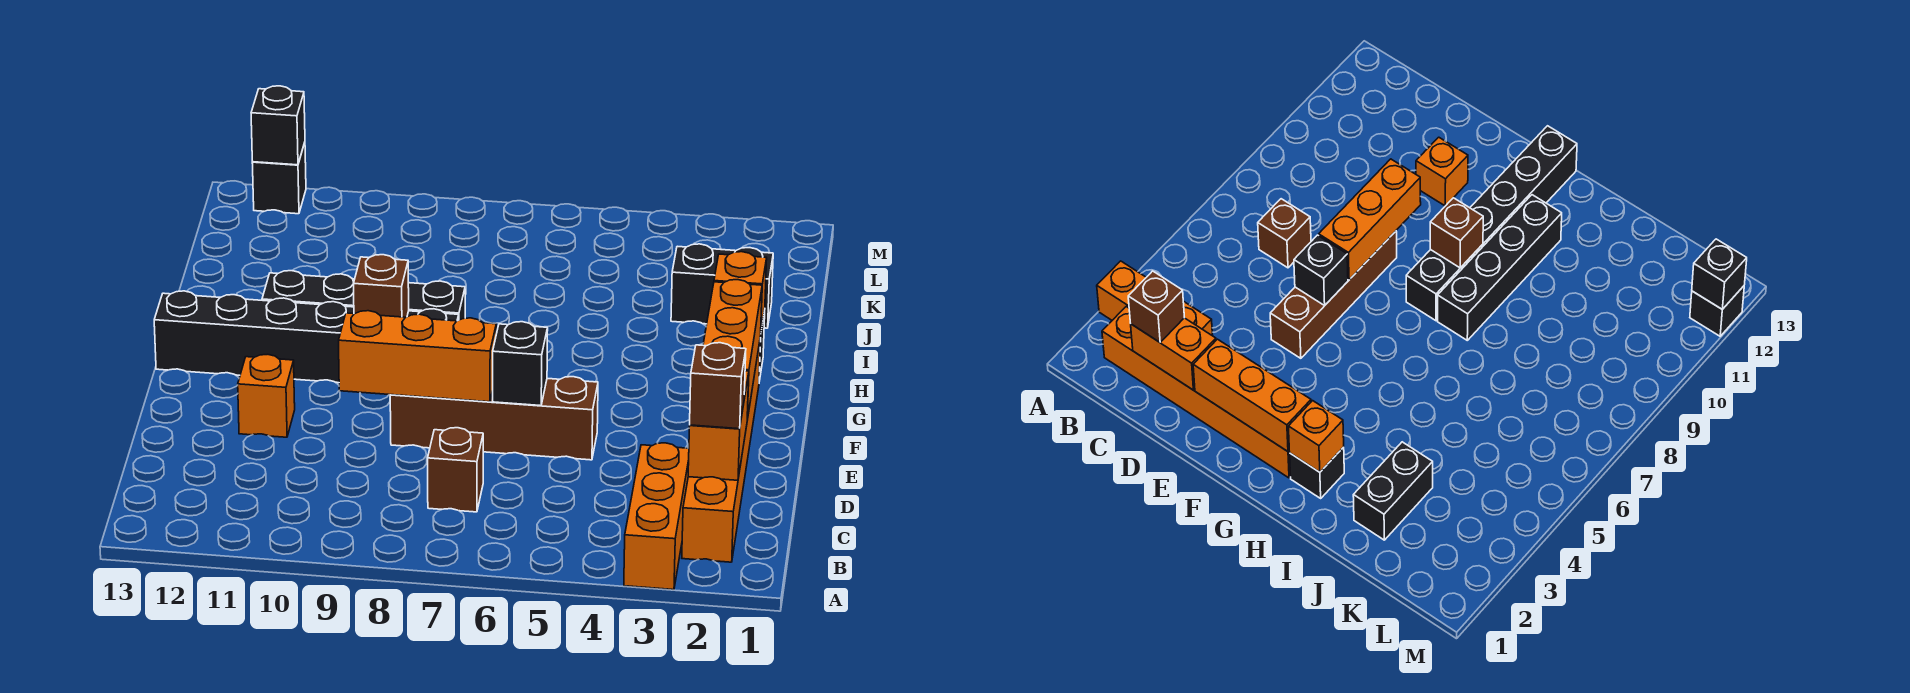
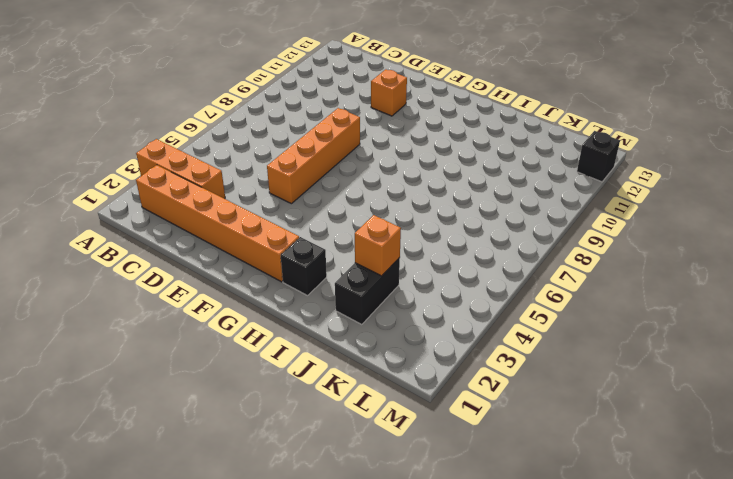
orange 1x4 brick [267,108,360,204] -> brown 1x4 brick [390,377,598,460]
orange 1x1 brick [355,215,401,276] -> orange 1x1 brick moved to [714,252,767,329]
none -> brown 1x1 brick [428,428,483,512]
none -> black 1x6 brick [154,291,459,383]
none -> black 1x4 brick [262,271,465,320]

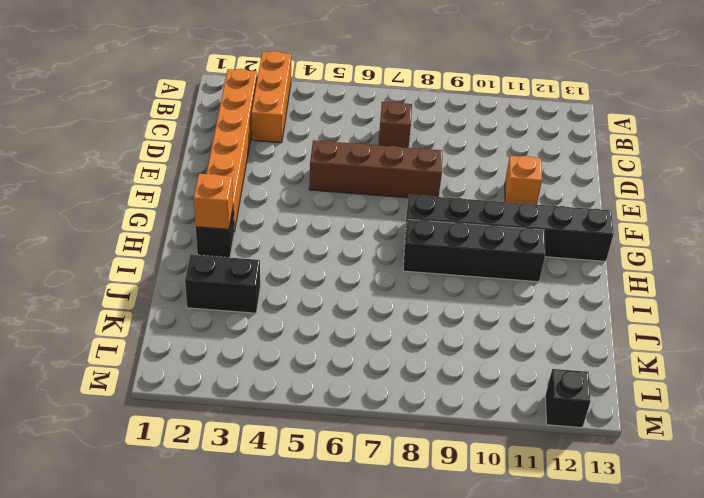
none -> orange 1x2 brick [688,371,749,480]
none -> orange 1x3 brick [703,280,762,420]
none -> black 1x1 brick [493,322,548,406]

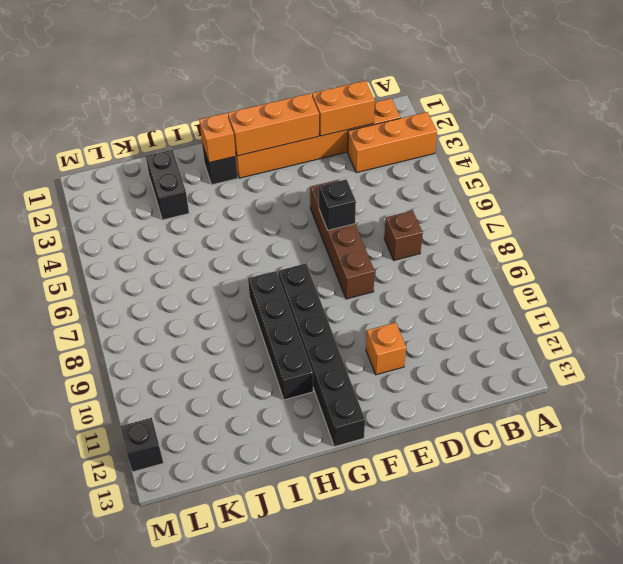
none -> orange 1x3 brick [339,311,496,402]
none -> brown 1x1 brick [354,255,409,317]
none -> black 1x1 brick [251,86,305,165]

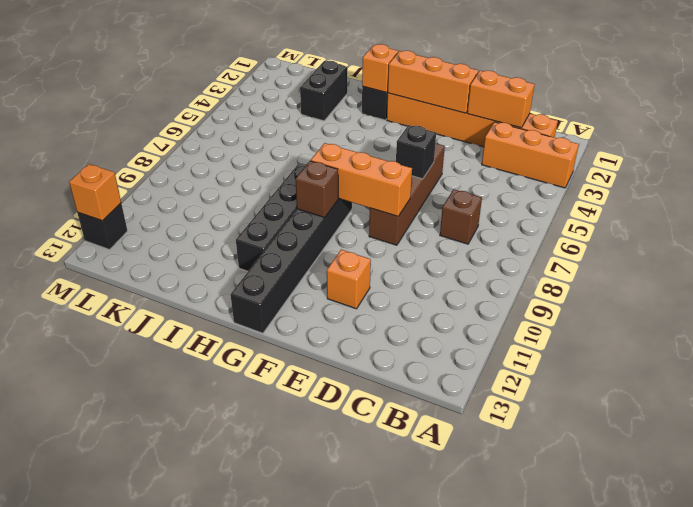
orange 1x3 brick [311,143,412,216] -> orange 1x3 brick turned to [339,311,496,402]
orange 1x1 brick [69,164,121,221] -> black 1x1 brick [251,86,305,165]
none -> brown 1x1 brick [690,343,746,429]

